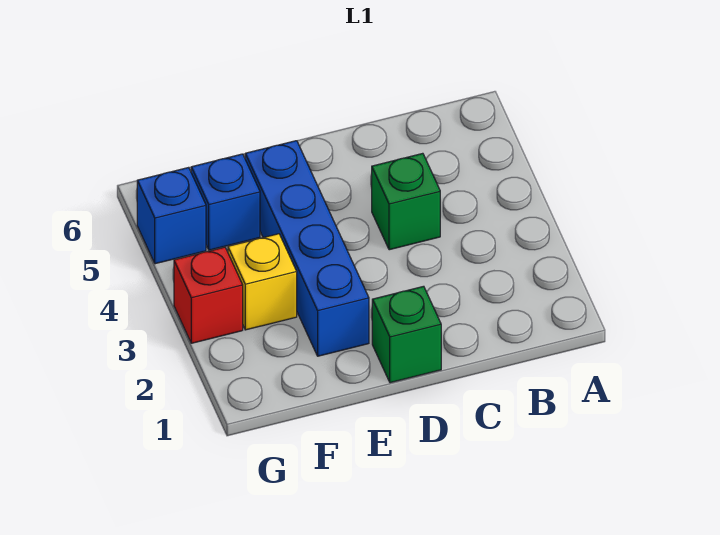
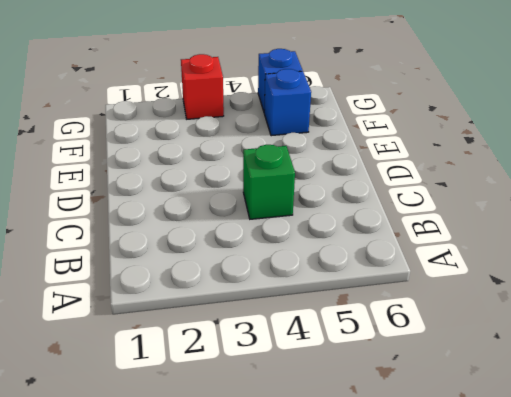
none -> green 1x1 brick [372,286,441,383]
none -> blue 1x4 brick [245,141,369,356]

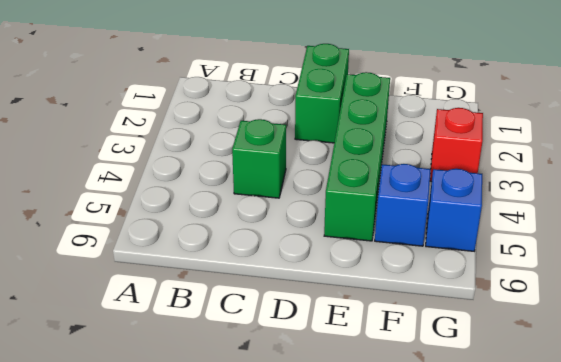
green 1x2 brick [295,44,349,143] -> green 1x1 brick [372,286,441,383]
green 1x4 brick [324,72,390,241] -> blue 1x4 brick [245,141,369,356]
none -> yellow 1x1 brick [228,234,297,330]

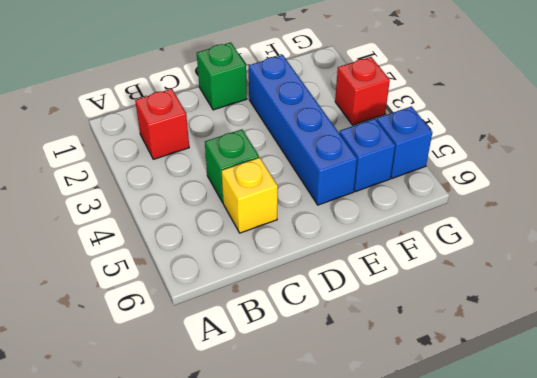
red 1x1 brick [135,89,189,159] -> none
yellow 1x1 brick [222,158,278,233] -> yellow 1x1 brick moved to [228,234,297,330]

